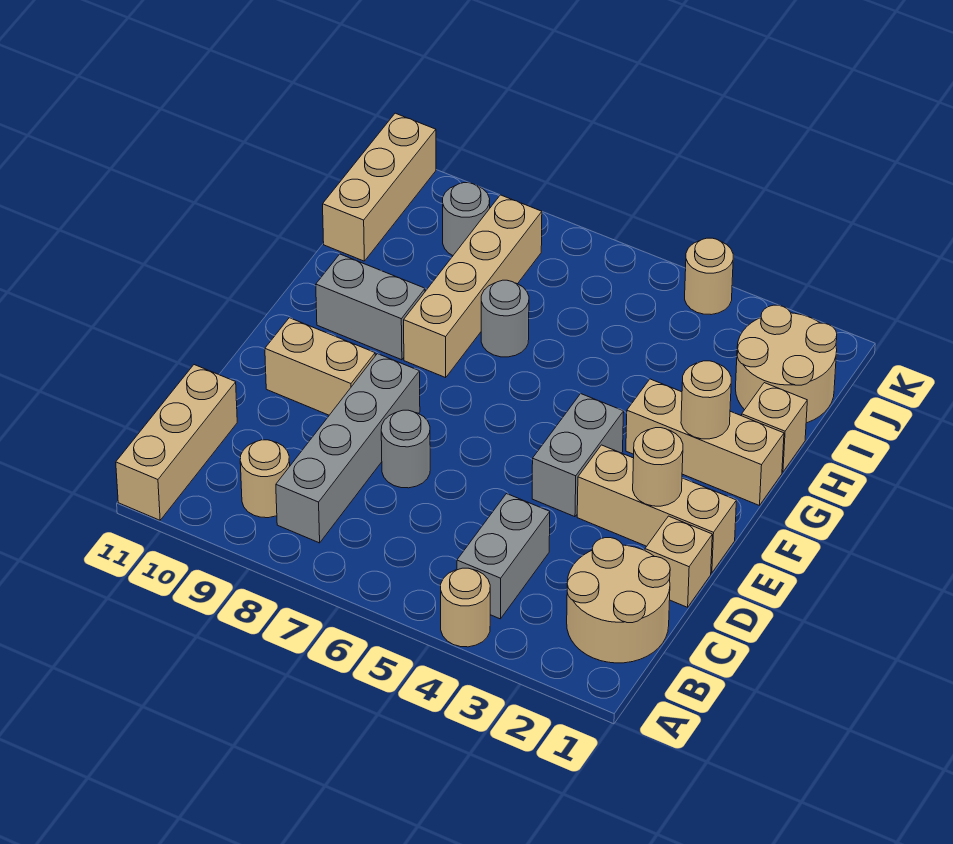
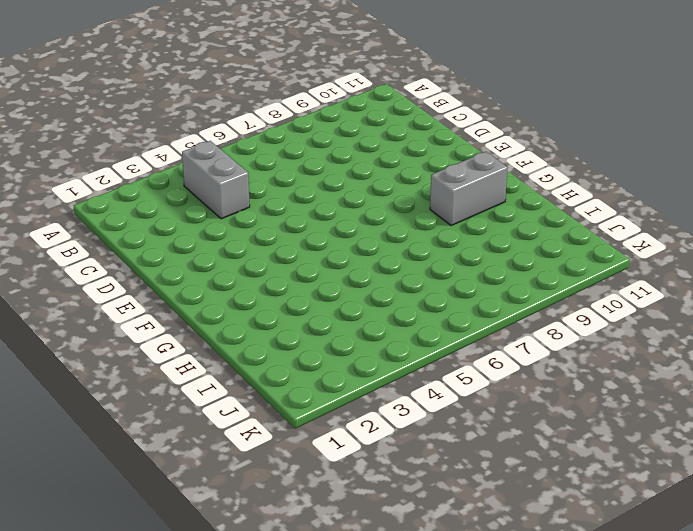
none -> tan 1x1 round brick [441,568,490,647]
none -> tan 1x3 brick [116,365,237,520]
none -> tan 2x2 round brick [567,538,670,663]

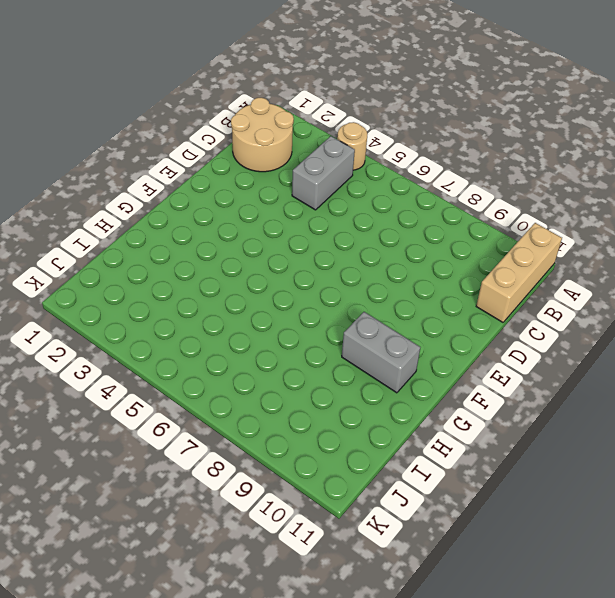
none -> grey 1x4 brick [276,354,420,543]
none -> tan 1x1 round brick [240,440,290,518]
none -> tan 1x1 brick [645,516,712,607]

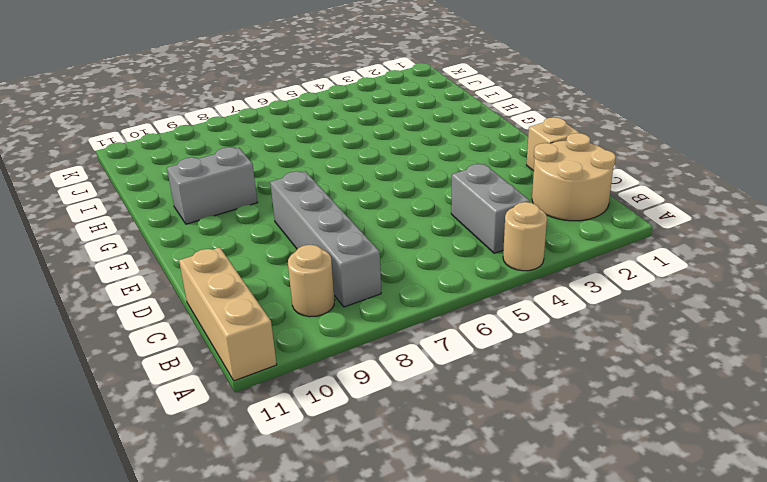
none -> grey 1x1 round brick [381,410,430,488]
none -> tan 1x3 brick [577,445,736,573]
none -> grey 1x2 brick [532,394,624,517]

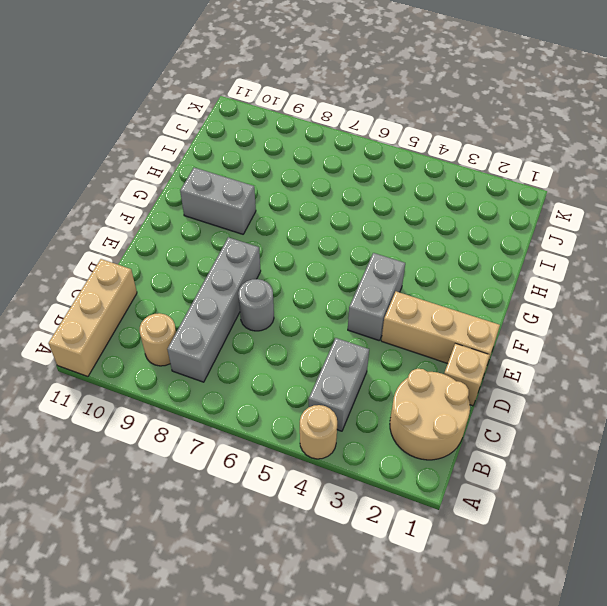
none -> tan 1x2 brick [265,318,375,415]
none -> tan 1x3 brick [626,379,784,506]
none -> tan 1x4 brick [404,195,542,378]

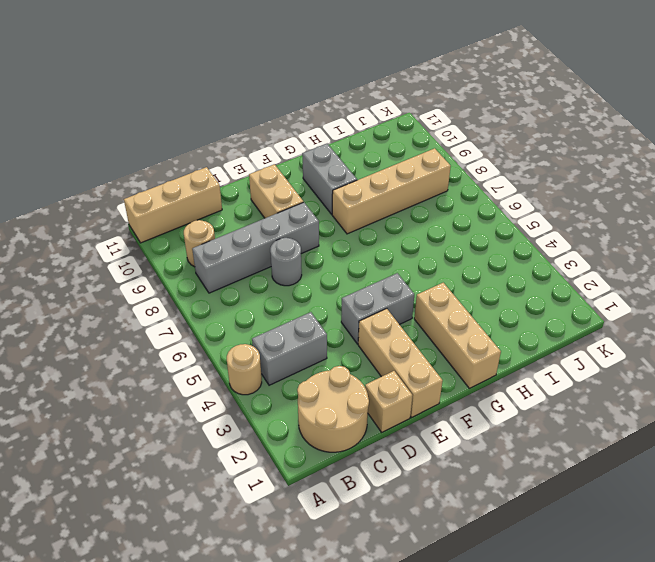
none -> tan 1x1 brick [742,383,807,472]
none -> grey 1x1 round brick [481,280,529,357]
none -> tan 2x2 round brick [735,305,837,423]

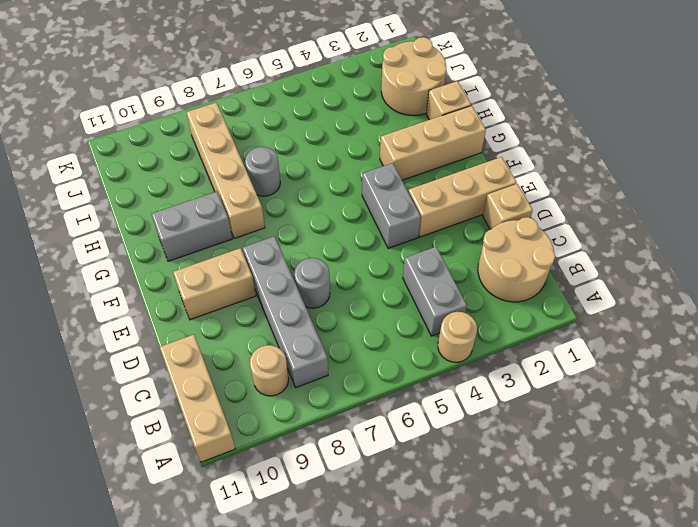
none -> tan 1x3 brick [323,113,436,261]
none -> grey 1x1 round brick [443,183,490,255]
none -> tan 1x1 round brick [685,238,733,315]

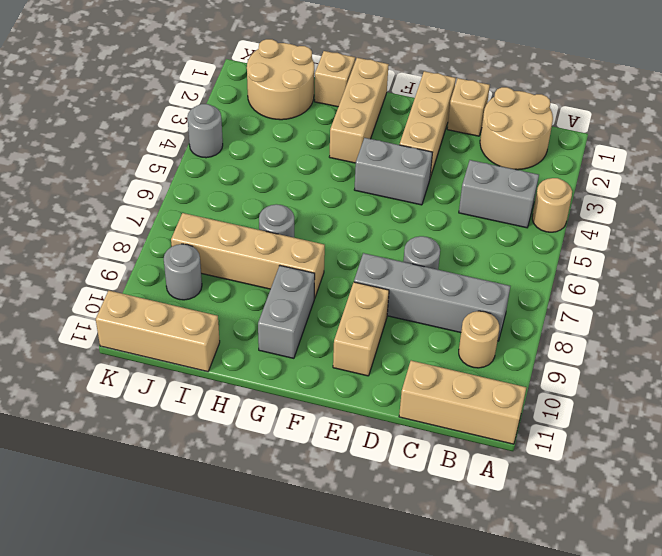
grey 1x1 round brick [187,104,223,158] -> tan 1x1 round brick [685,238,733,315]
none -> tan 1x1 round brick [633,428,683,506]
none -> tan 1x1 round brick [681,361,731,439]

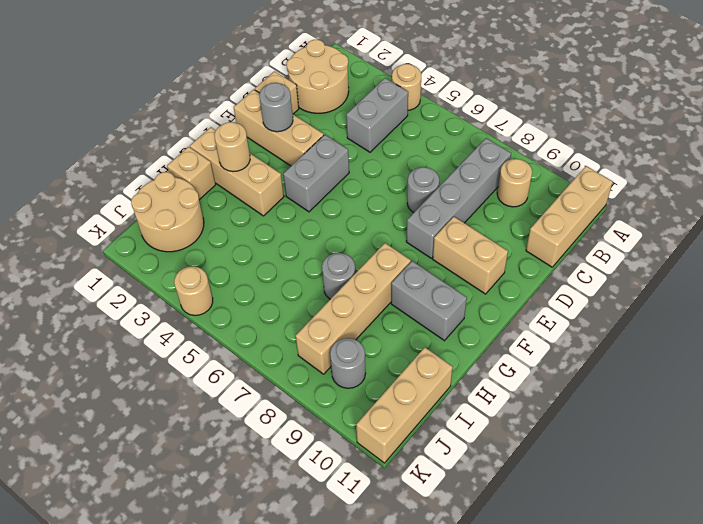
grey 1x1 round brick [259,83,293,132] -> tan 1x1 round brick [633,428,683,506]

